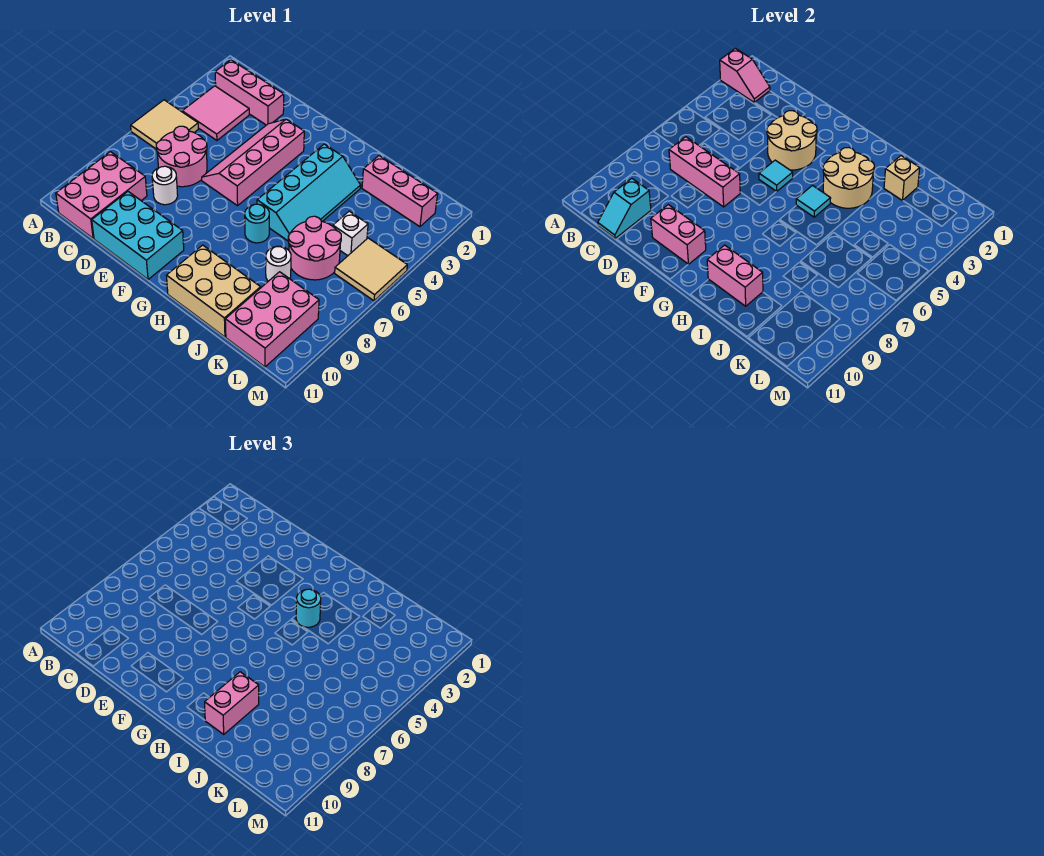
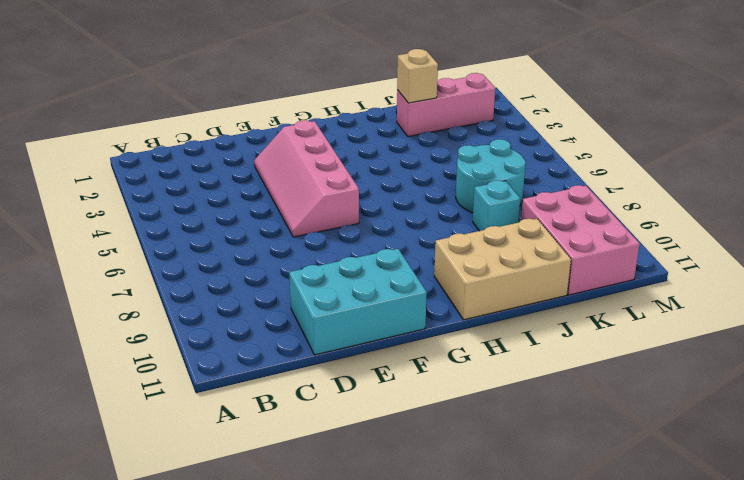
cyan 2x2 round brick [456,139,526,213] -> pink 2x2 round brick [288,216,341,280]
cyan 1x1 brick [473,180,520,231] -> white 1x1 round brick [266,246,291,281]
none -> tan 2x2 tile [131,100,198,149]
none -> pink 1x3 brick [215,60,284,125]
none -> pink 2x2 tile [182,86,249,140]

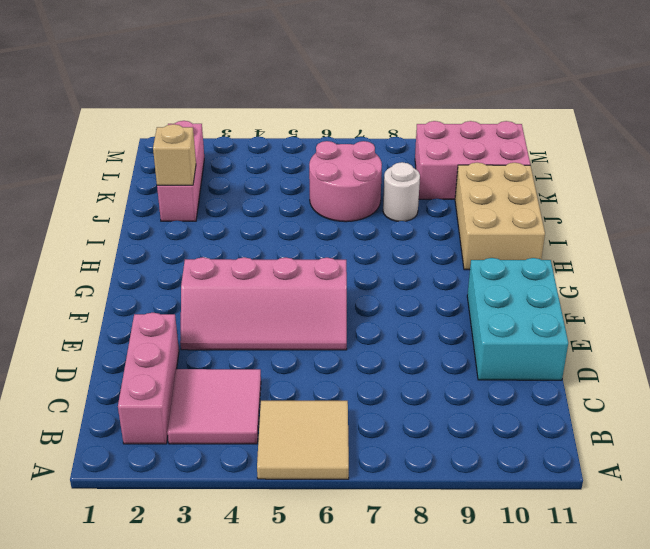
none -> pink 2x3 brick [56,152,147,239]
none -> pink 2x2 round brick [156,126,207,187]
none -> white 1x1 round brick [152,166,178,205]

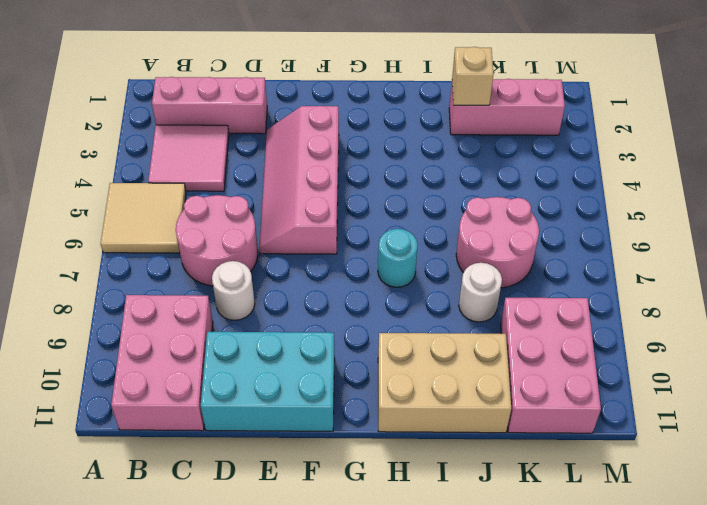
none -> cyan 2x4 slope [257,144,361,241]
none -> white 1x1 brick [333,211,368,256]
none -> tan 2x2 tile [335,238,407,301]

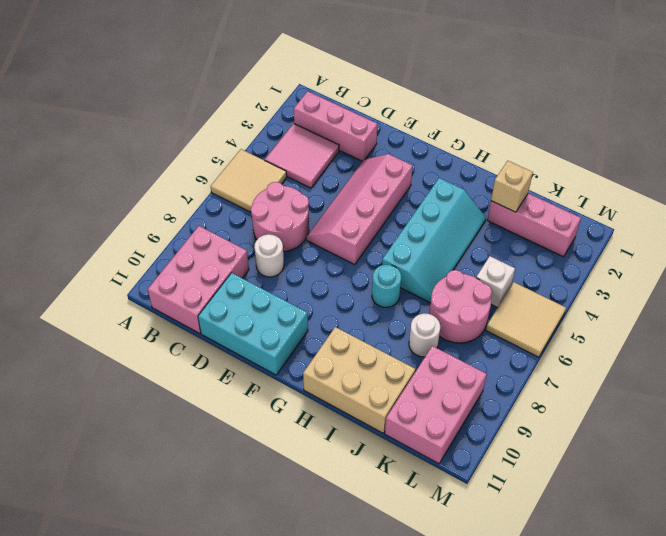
none -> pink 1x2 slope [720,48,770,103]
none -> pink 1x3 brick [669,137,740,207]
none -> cyan 1x2 slope [598,179,651,239]

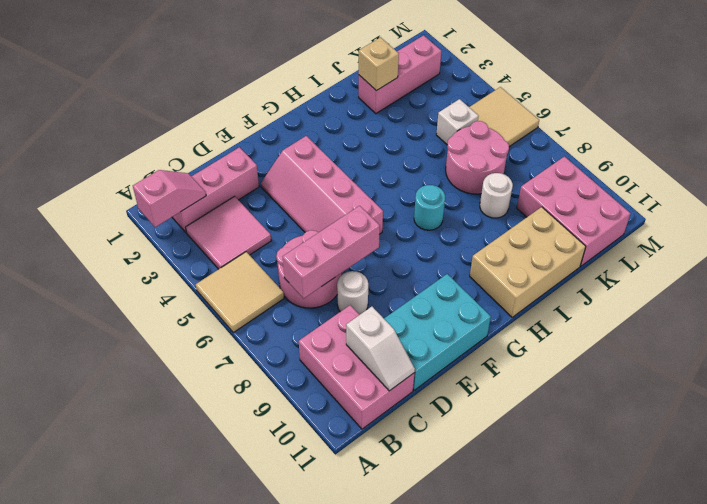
white 1x2 slope [346,307,415,391] -> cyan 1x2 slope [598,179,651,239]
none -> cyan 2x4 slope [257,144,361,241]
none -> tan 2x2 round brick [767,111,817,170]
none -> pink 1x2 brick [651,205,706,264]

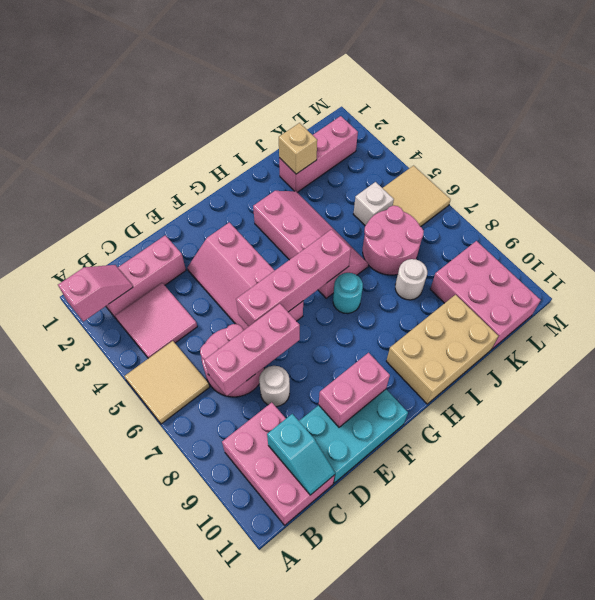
pink 1x4 brick [236,229,351,326] -> none
pink 2x4 slope [253,191,368,298] -> cyan 2x4 slope [257,144,361,241]
none -> tan 2x2 round brick [767,111,817,170]
none -> cyan 1x1 tile [759,160,793,192]
none -> tan 2x2 round brick [823,147,874,208]

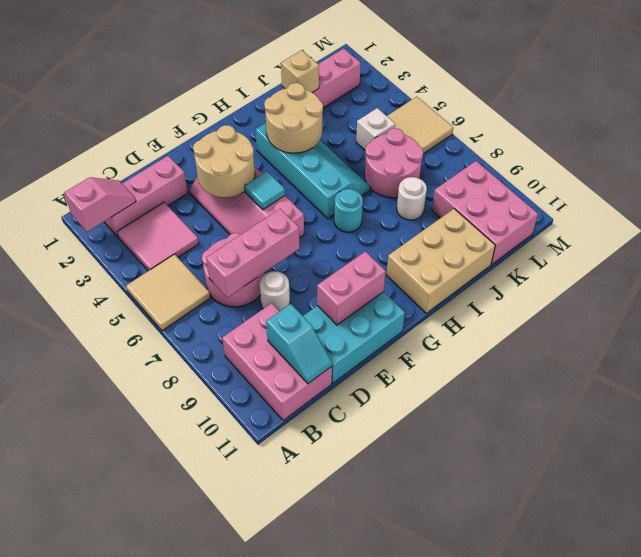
none -> cyan 1x1 tile [796,186,831,217]
none -> pink 1x2 brick [707,245,763,306]
none -> cyan 1x1 round brick [296,589,321,627]

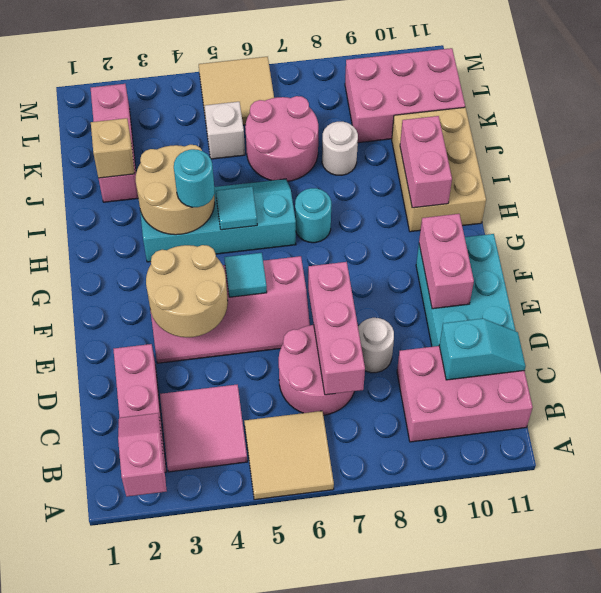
none -> pink 1x2 brick [205,672,259,734]

